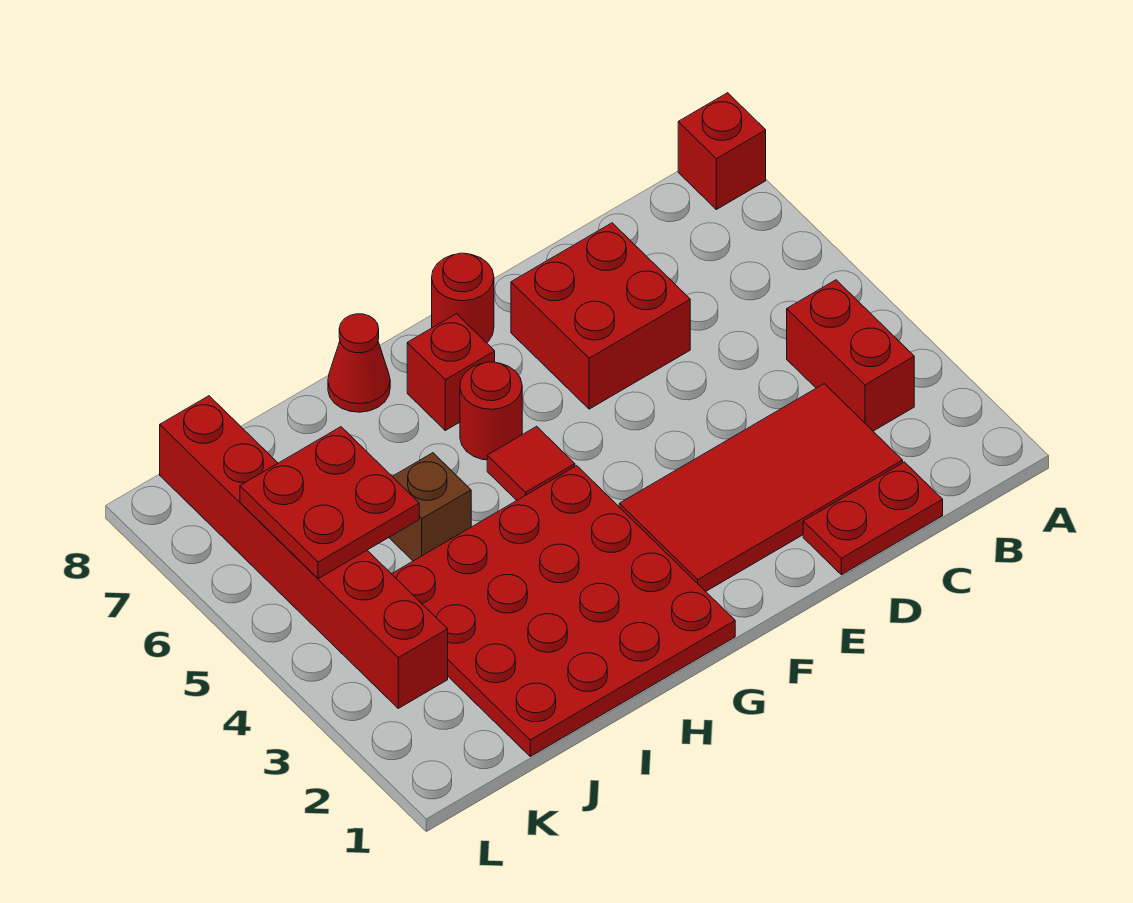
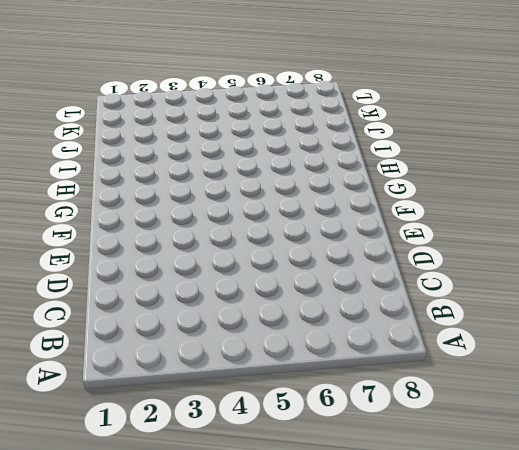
none -> red 1x1 brick [678,93,766,210]
none -> red 1x2 brick [787,280,914,431]
none -> red 1x2 plate [803,462,943,575]

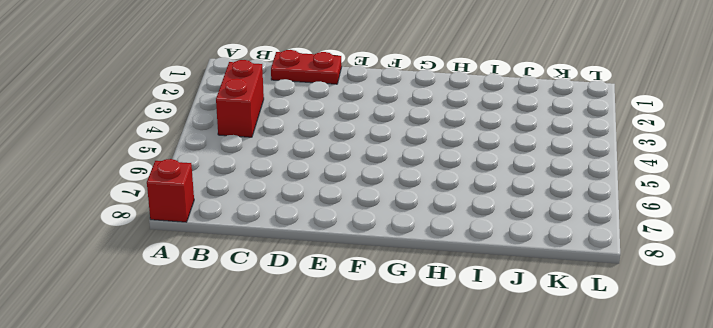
none -> red 2x4 tile [619,384,903,591]
none -> red 2x2 brick [511,223,690,409]
none -> red 1x1 round brick [432,253,494,343]

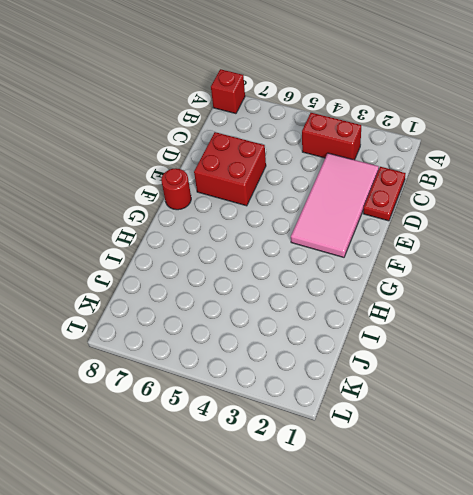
pink 2x4 tile [291,153,379,257] -> red 2x4 tile [619,384,903,591]
none -> red 4x4 plate [392,466,735,756]
none -> red 1x1 tile [487,426,575,500]
none -> red 1x1 round brick [460,362,522,460]

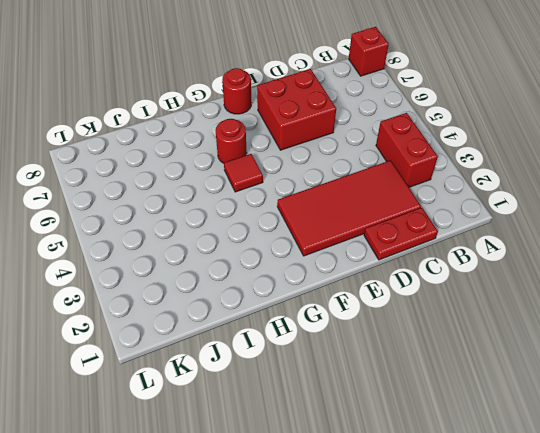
none -> red 4x4 plate [392,466,735,756]
none -> red 1x1 brick [407,314,495,430]
none -> red 1x1 cone [328,314,390,412]

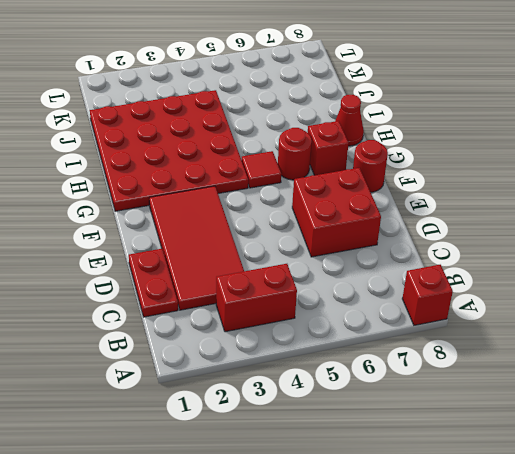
none -> brown 1x1 brick [389,453,471,561]
none -> red 1x6 brick [160,396,448,708]
none -> red 2x2 plate [240,427,419,579]

